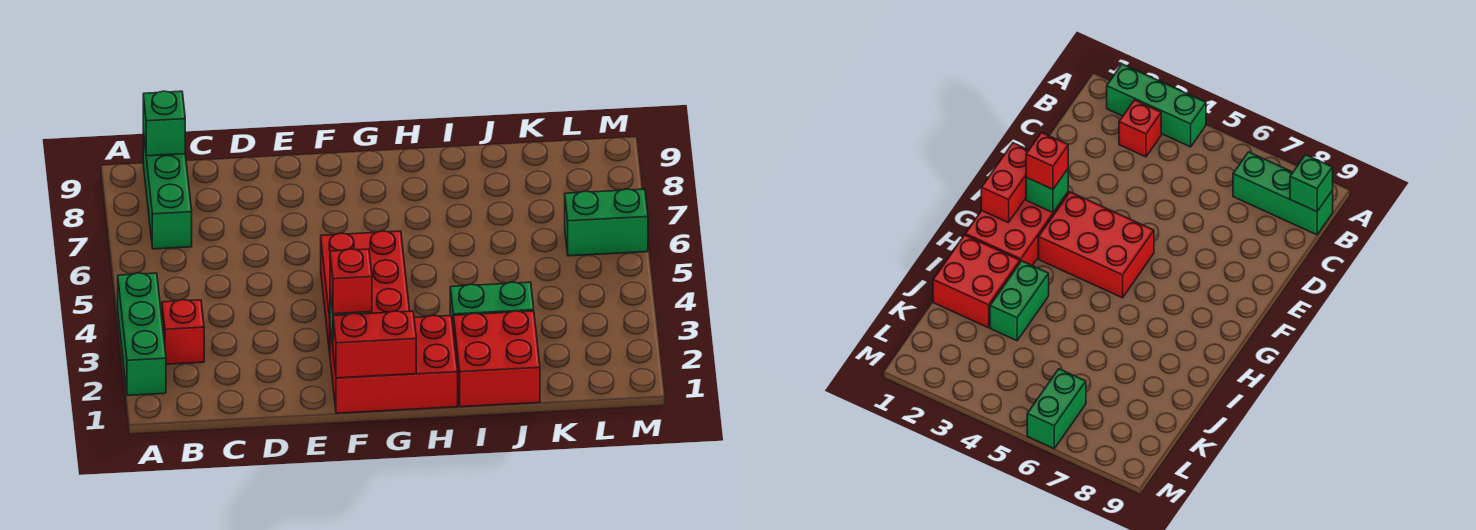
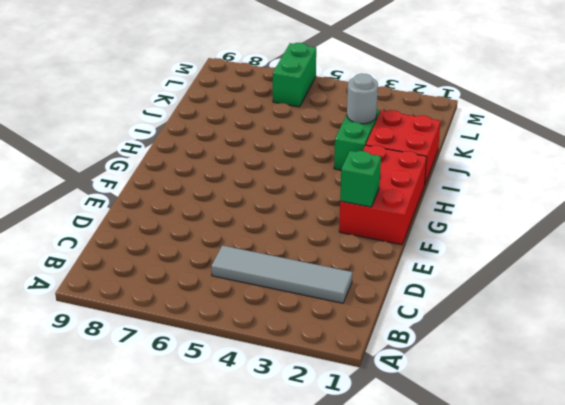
grey 1x4 tile [211,245,352,303] -> none
grey 1x1 round brick [347,73,378,124] -> none
none -> green 1x3 brick [118,273,166,395]
none -> red 1x1 brick [162,300,204,364]
none -> green 1x3 brick [143,132,192,249]

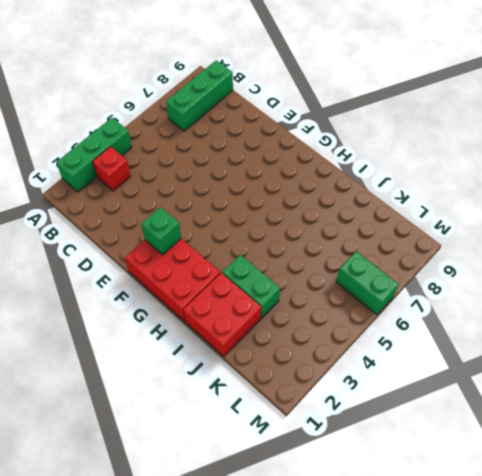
none -> red 2x3 brick [321,231,410,353]
none -> green 1x1 brick [143,91,185,156]
none -> red 1x2 brick [333,311,416,378]

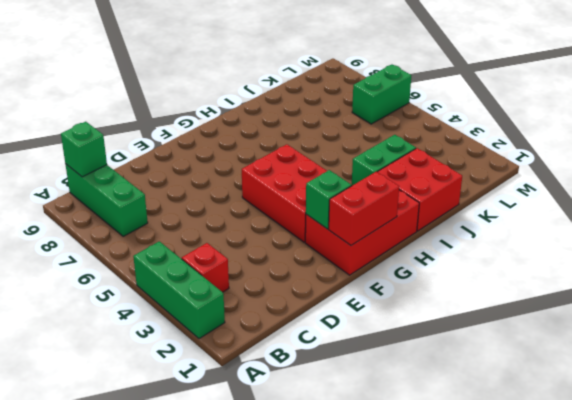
none -> red 1x1 brick [330,249,372,314]

